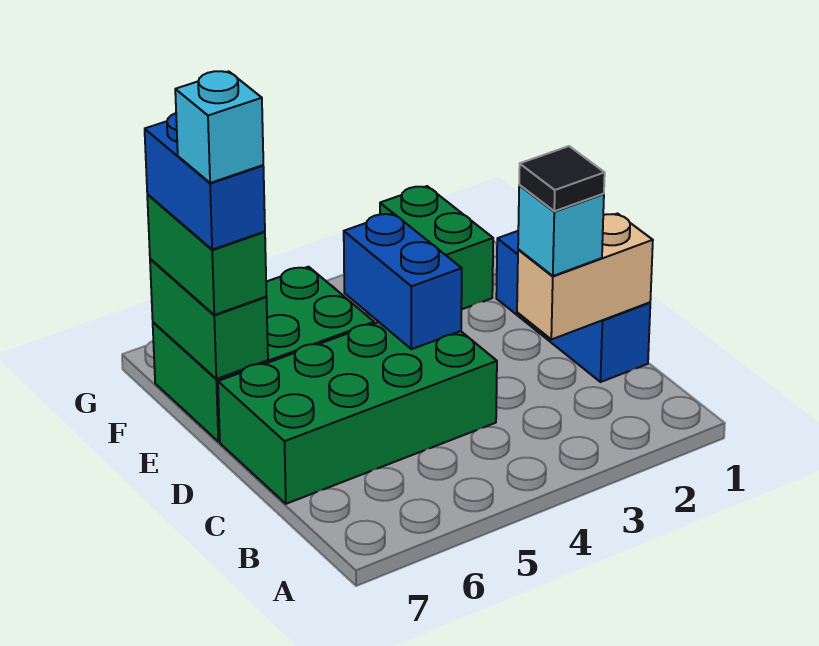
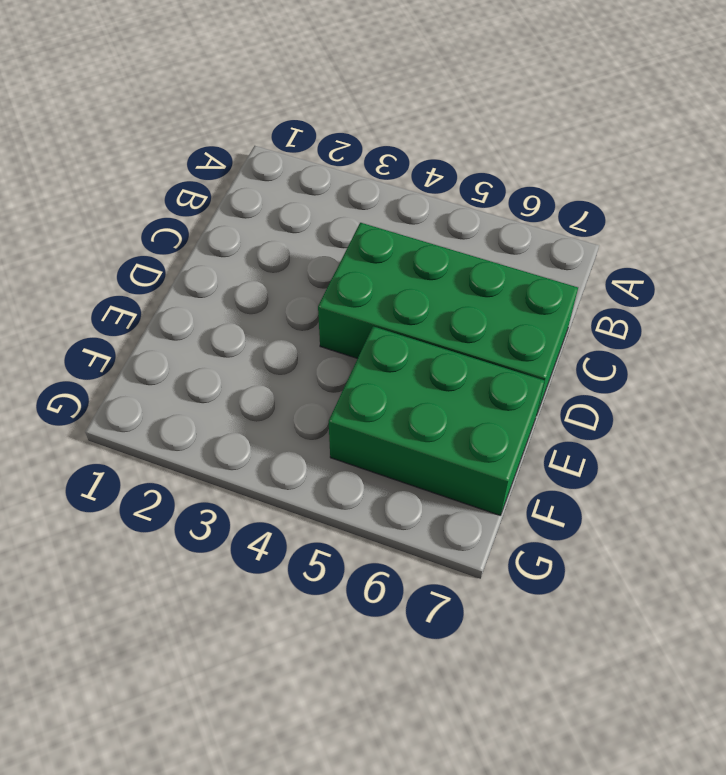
none -> blue 1x3 brick [496,231,650,382]
none -> green 1x2 brick [380,186,493,310]
none -> tan 1x2 brick [517,214,653,339]

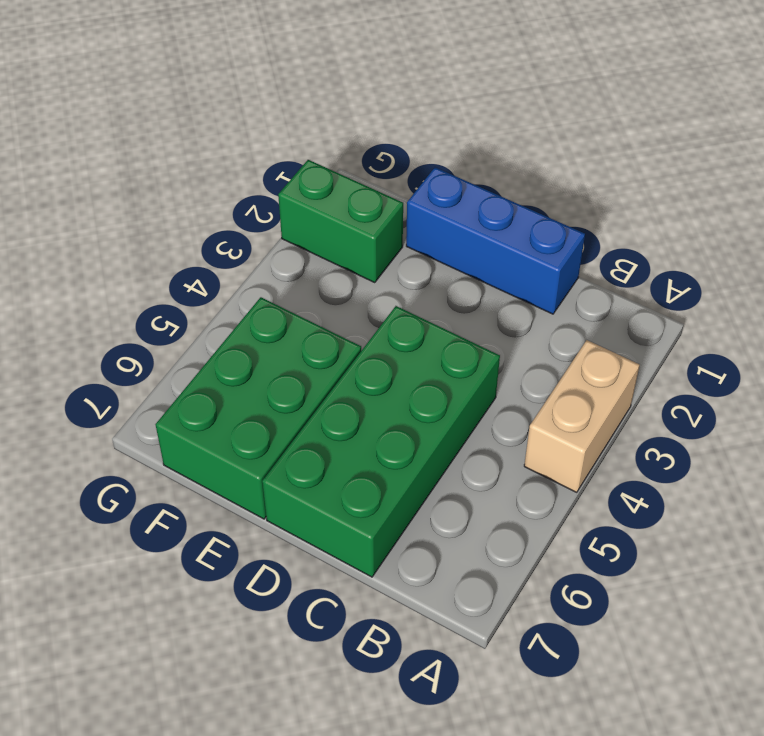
tan 1x2 brick [524,340,640,492] -> tan 1x2 brick moved to [517,214,653,339]
none -> blue 1x2 brick [344,213,462,349]
none -> green 1x2 brick [150,259,268,379]
none -> cyan 1x1 brick [518,185,604,276]

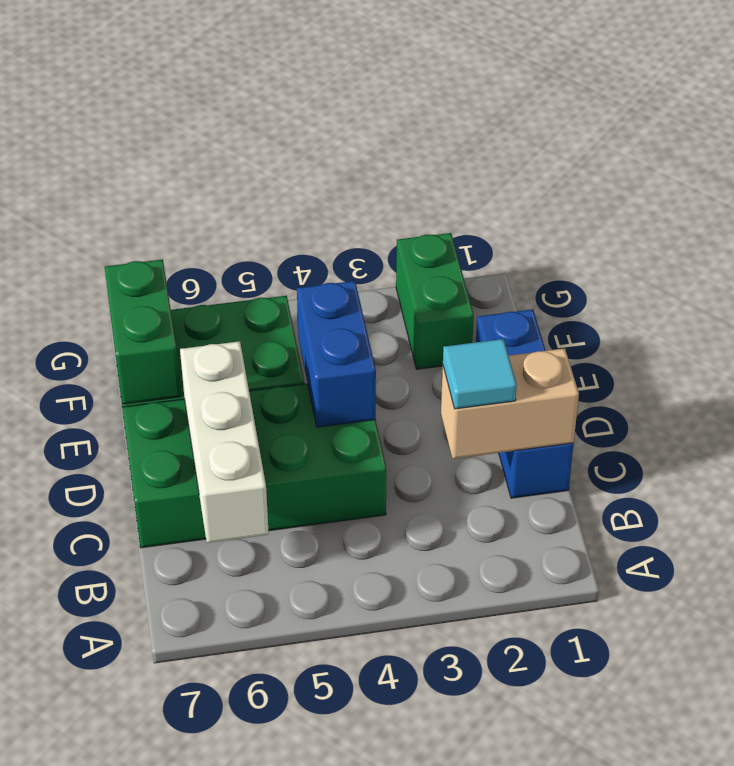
white 1x3 brick [180,341,269,543] -> none
cyan 1x1 tile [443,339,517,409] -> cyan 1x1 brick [518,185,604,276]
none -> green 1x2 brick [147,195,266,315]
none -> black 1x1 tile [519,146,605,211]
none -> blue 1x2 brick [145,113,265,250]

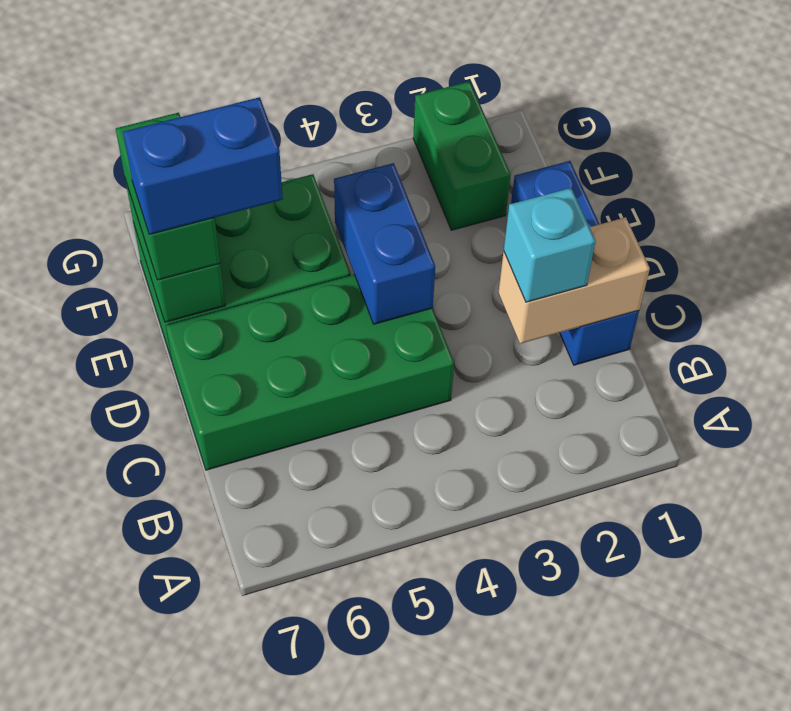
blue 1x2 brick [123,97,283,235] -> blue 1x2 brick turned to [145,113,265,250]
none -> black 1x1 tile [519,146,605,211]
none -> cyan 1x1 brick [175,71,263,183]

